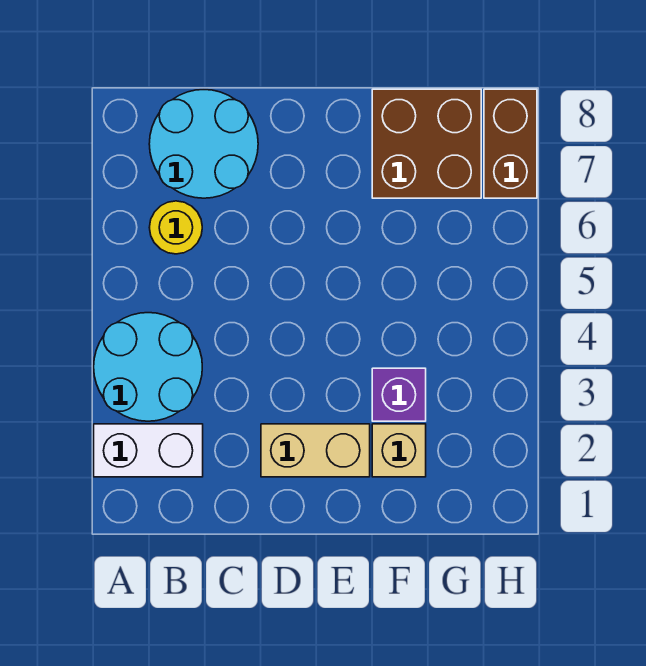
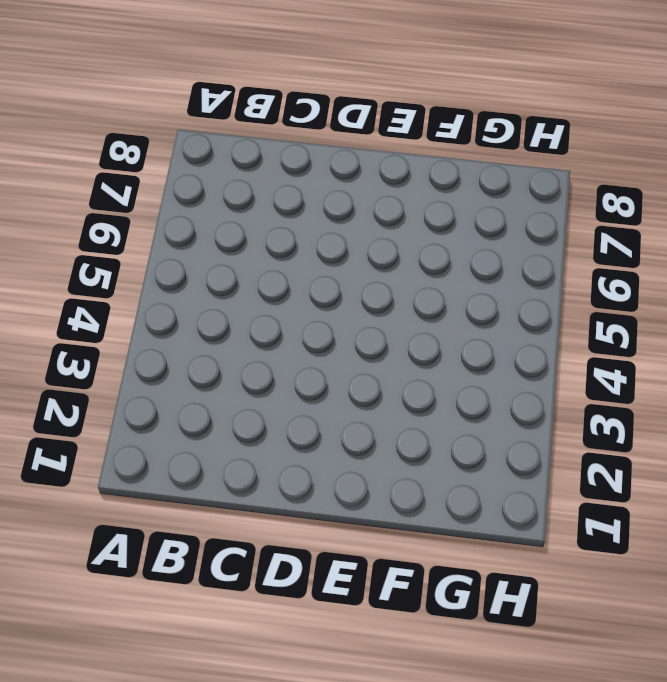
none -> white 1x2 brick [94,424,203,477]
none -> cyan 2x2 round brick [94,313,202,421]

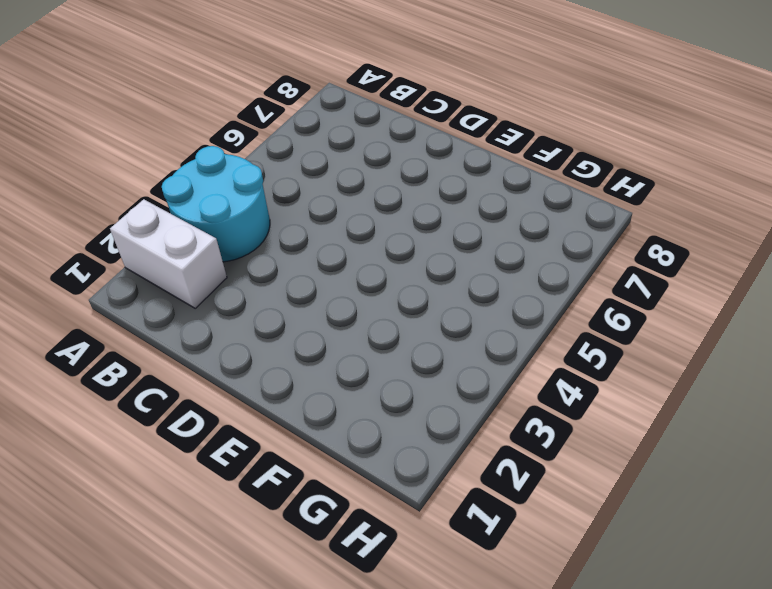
none -> yellow 1x1 round brick [149,201,202,254]
none -> cyan 2x2 round brick [149,90,258,198]

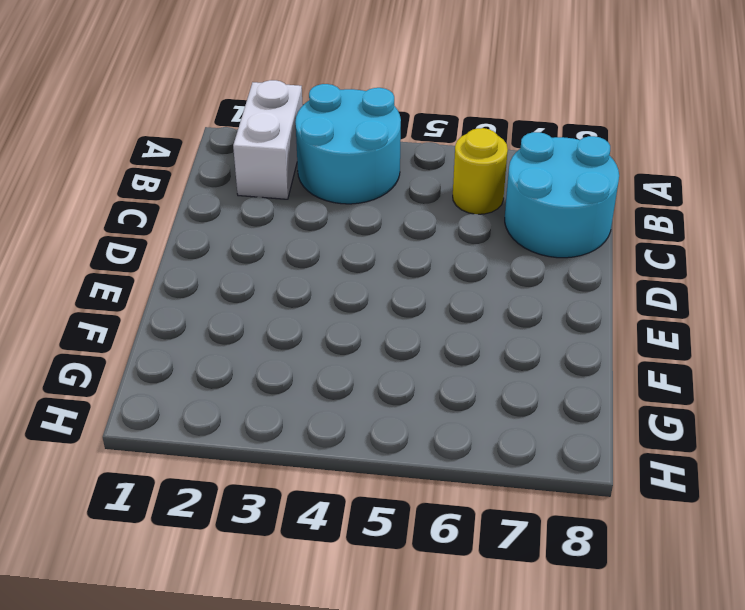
none -> tan 1x2 brick [261,424,370,477]
none -> tan 1x1 brick [372,424,426,477]

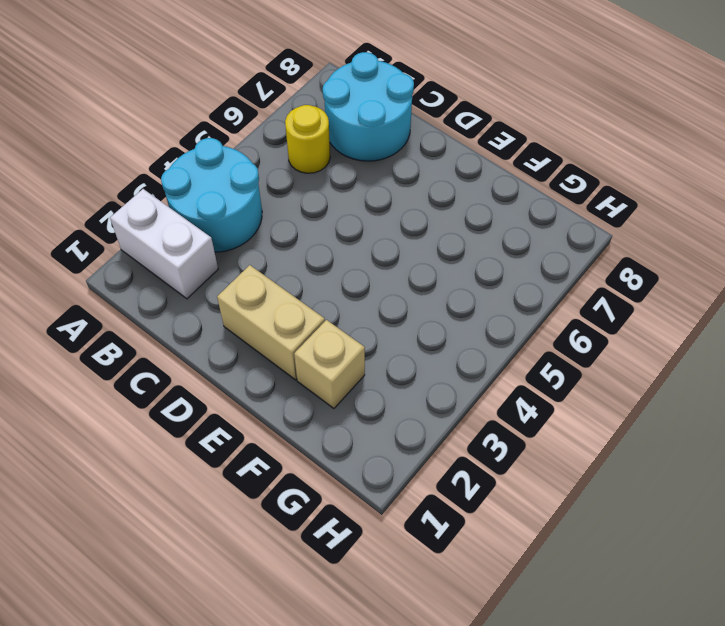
none -> purple 1x1 brick [372,368,426,421]
none -> brown 2x2 brick [372,89,481,198]

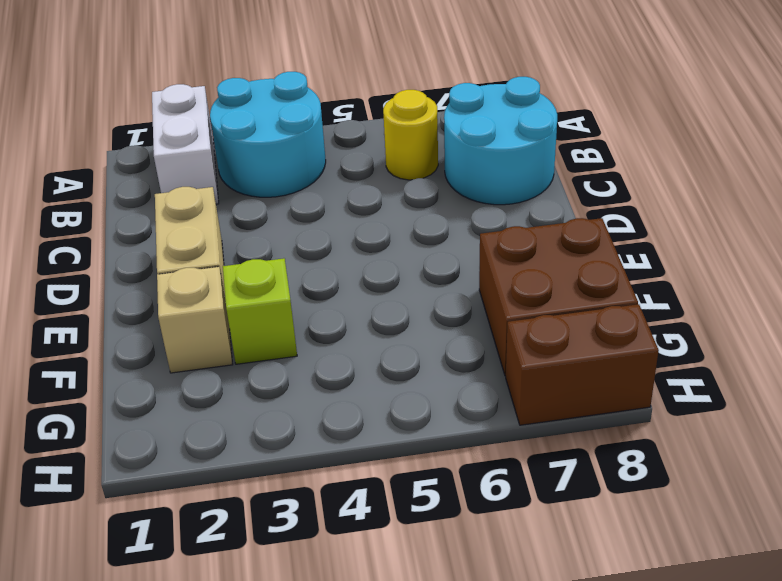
lime 1x1 brick [223,258,297,364] -> purple 1x1 brick [372,368,426,421]

